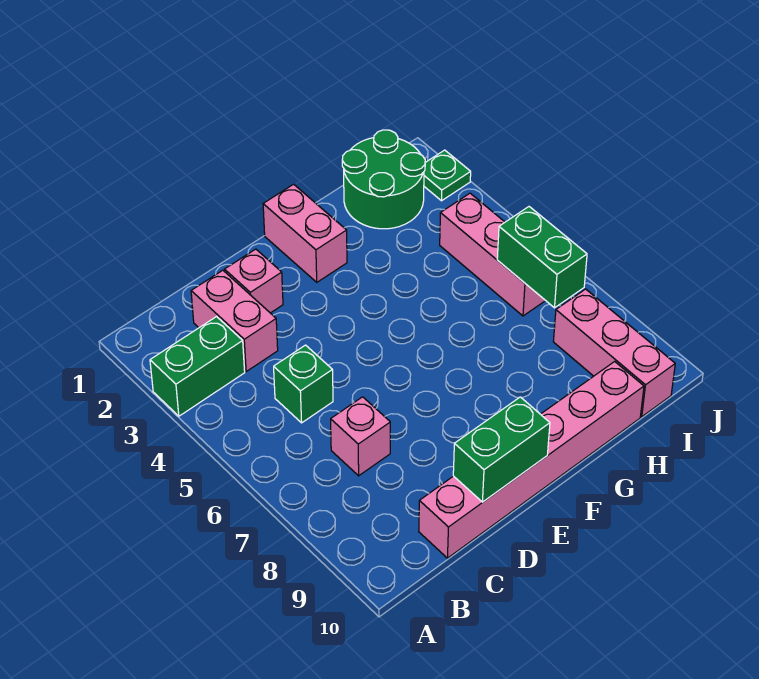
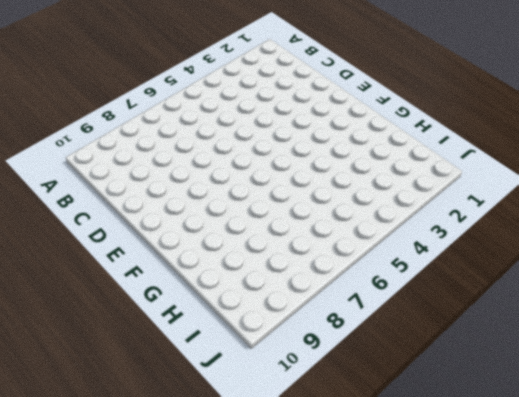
none -> green 1x2 brick [150,317,245,416]
none -> pink 1x2 brick [191,270,278,371]
none -> green 1x1 brick [274,345,333,423]

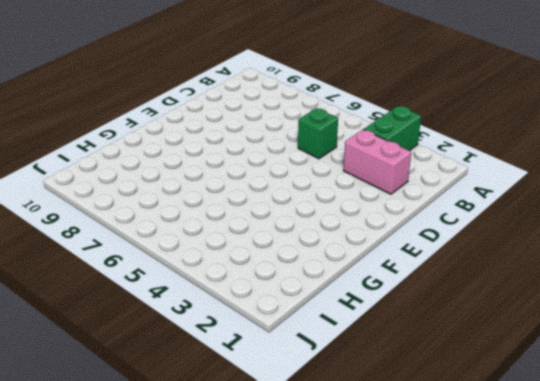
none -> pink 1x1 brick [331,397,390,476]
none -> pink 1x6 brick [419,361,644,558]
none -> pink 1x1 brick [225,249,283,313]

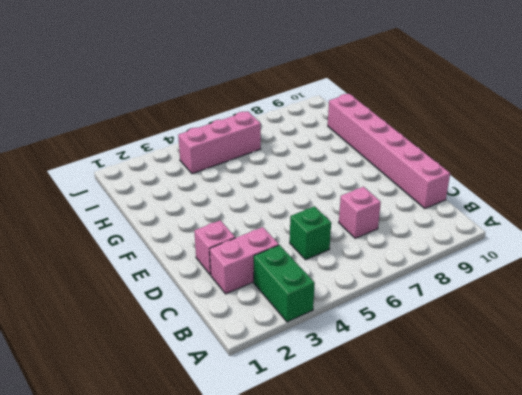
none -> pink 1x2 brick [263,184,347,282]
none -> green 2x2 round brick [342,130,425,229]
none -> pink 1x3 brick [553,289,675,417]

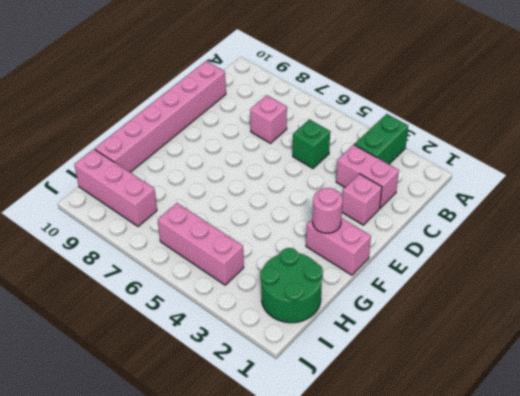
pink 1x1 round brick [313,188,343,233] -> none
none -> green 1x1 plate [424,150,471,201]
none -> green 1x2 brick [453,397,550,502]
none -> green 1x2 brick [497,207,587,308]

